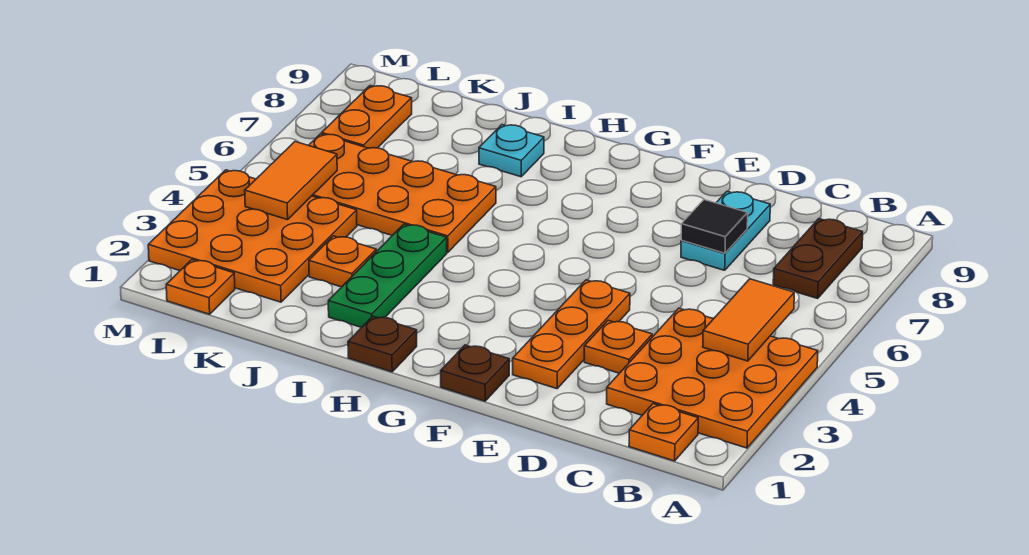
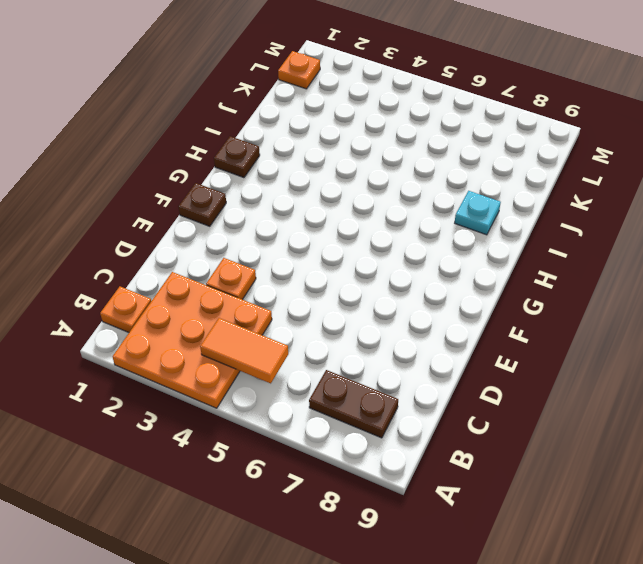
none -> cyan 1x2 plate [681,191,770,270]
none -> orange 1x3 plate [513,280,630,389]
none -> green 1x3 plate [328,224,447,328]

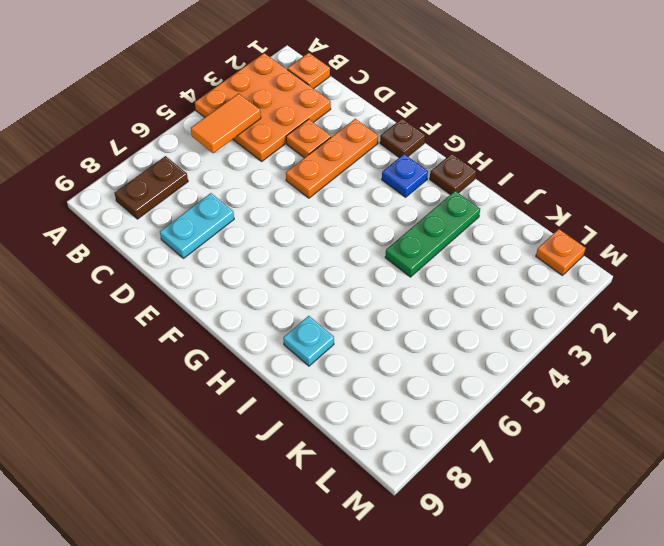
blue 1x1 plate [382,154,428,197] -> none
none -> orange 2x4 plate [309,134,496,252]
none -> orange 1x1 plate [309,236,376,287]
none -> orange 3x3 plate [148,170,357,302]

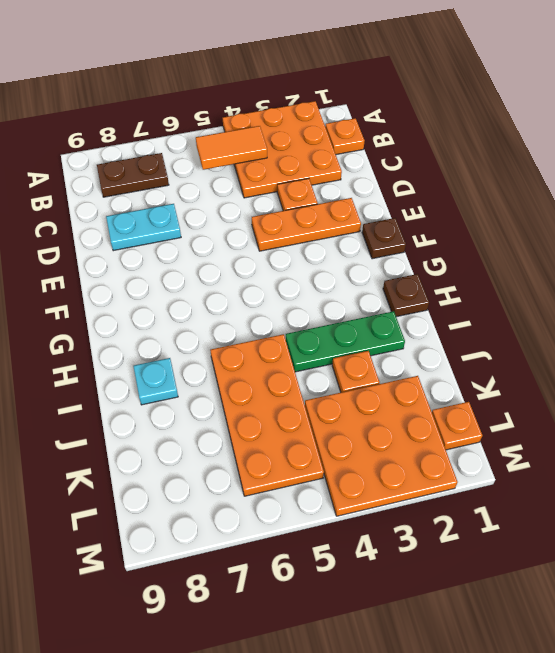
none -> orange 1x2 plate [322,86,412,148]
none -> black 1x1 tile [681,200,748,253]
none -> orange 1x2 tile [245,142,337,220]

